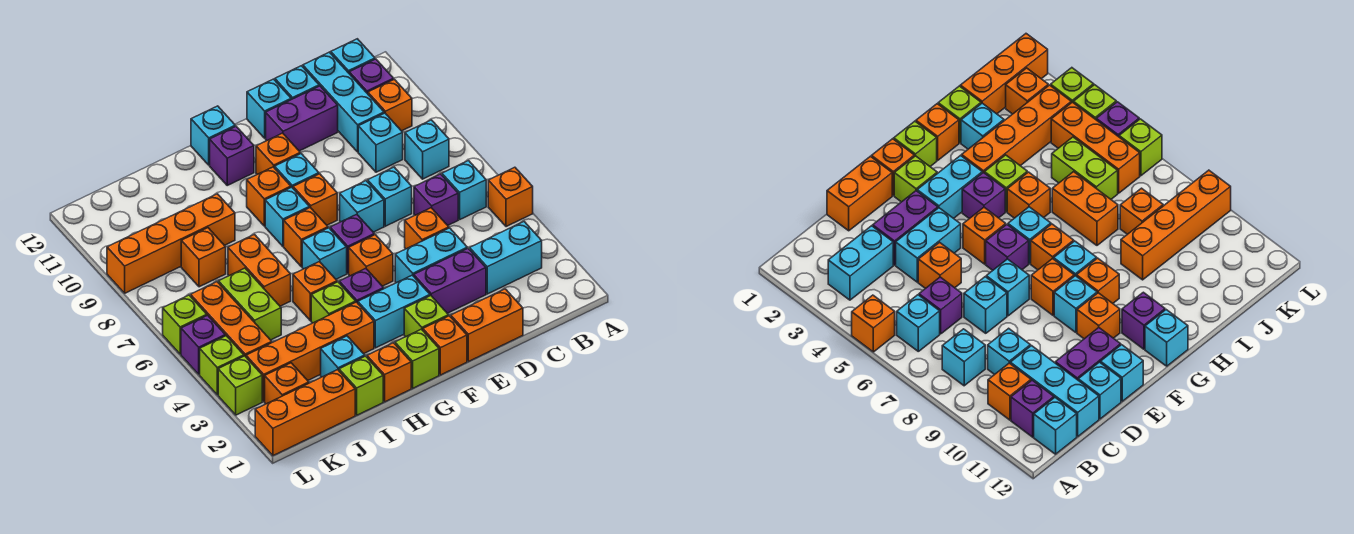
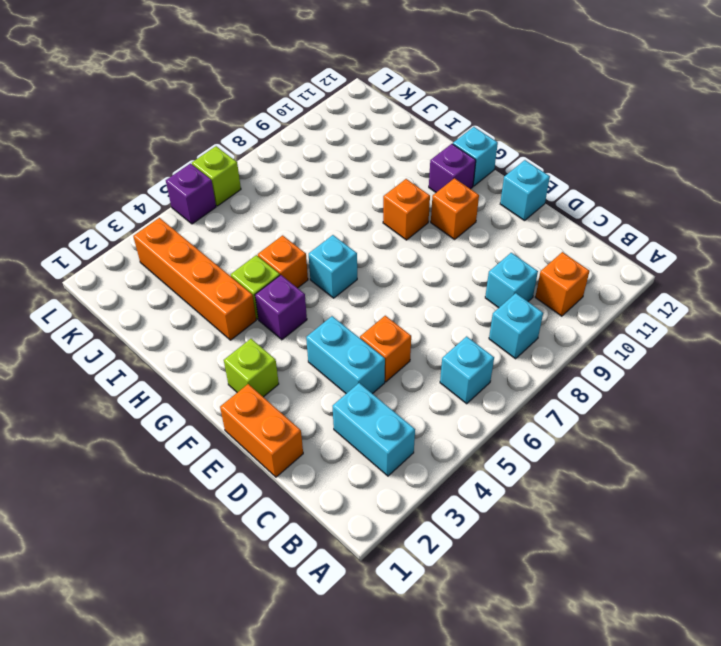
none -> orange 1x1 brick [488,167,533,227]
none -> purple 1x1 brick [349,59,394,94]
none -> cyan 1x1 brick [331,39,375,73]
none -> purple 1x1 brick [414,174,458,225]

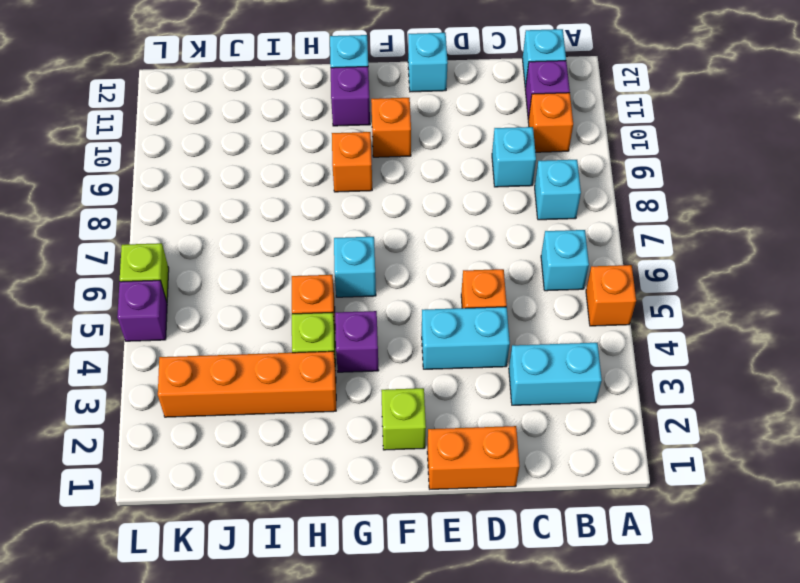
none -> purple 1x1 brick [414,174,458,225]
none -> cyan 1x3 brick [303,52,384,152]
none -> purple 1x2 brick [414,248,486,313]
none -> cyan 1x1 brick [368,167,412,226]

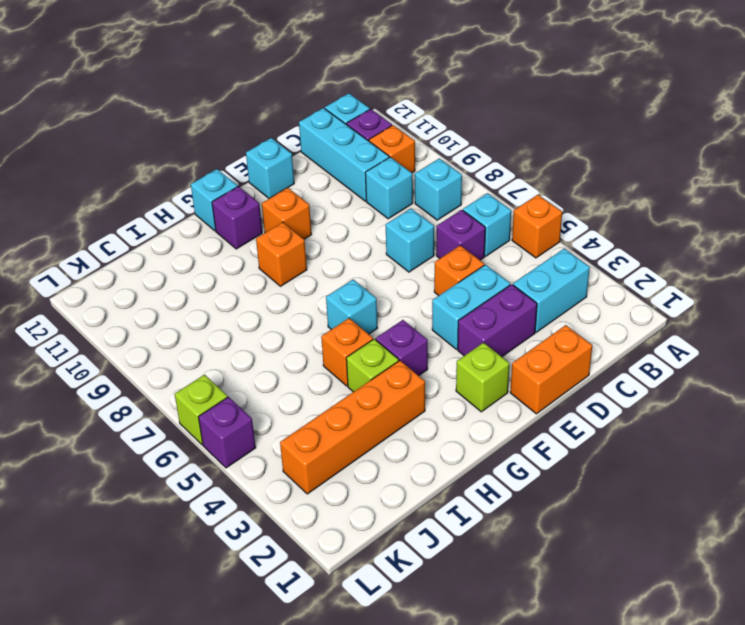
none -> purple 1x2 brick [266,86,338,151]
none -> cyan 1x1 brick [275,66,319,99]
none -> cyan 1x1 brick [340,181,384,232]
none -> orange 1x1 brick [423,316,467,375]

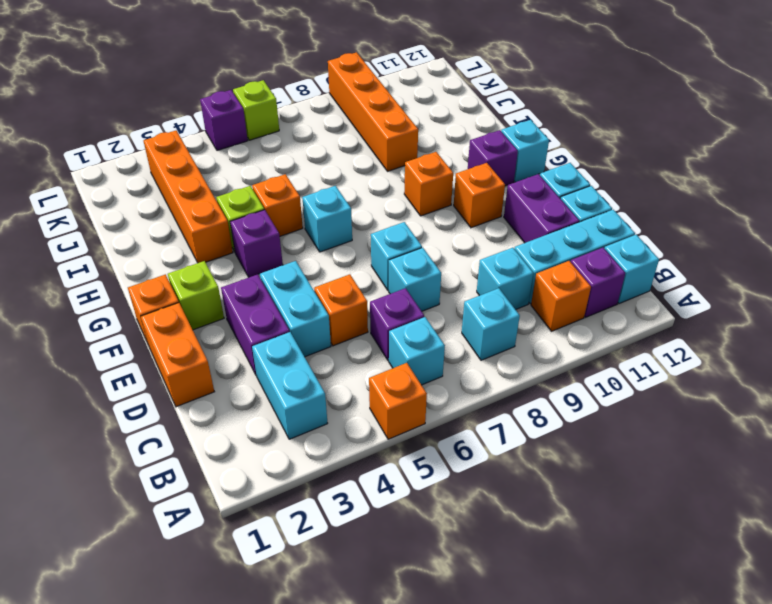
none -> cyan 1x2 brick [358,275,430,348]
none -> orange 1x1 brick [349,235,393,286]
none -> purple 1x1 brick [330,214,374,273]
none -> orange 1x1 brick [293,174,337,225]

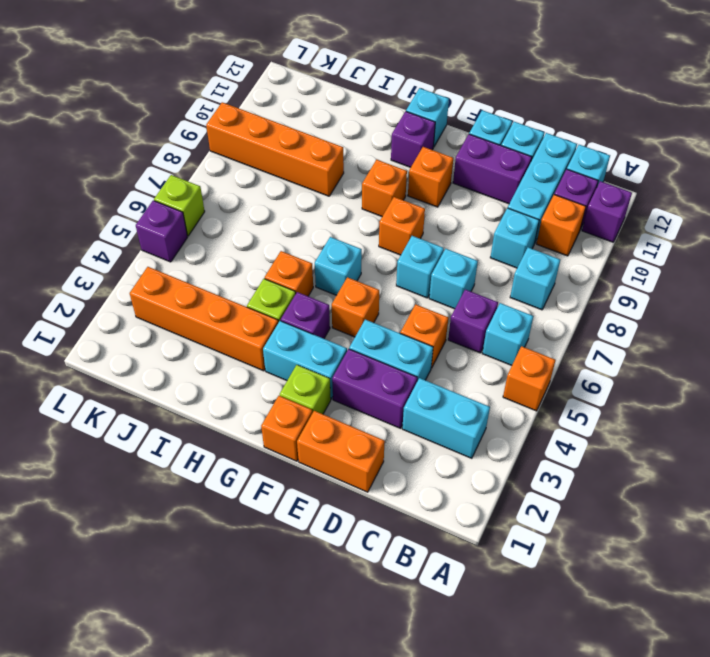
purple 1x1 brick [582,181,632,242] -> purple 1x1 brick moved to [330,214,374,273]
none -> cyan 1x1 brick [275,154,319,188]
none -> lime 1x1 brick [395,329,439,388]
none -> orange 1x1 brick [284,208,328,267]
none -> cyan 1x1 brick [265,187,309,246]

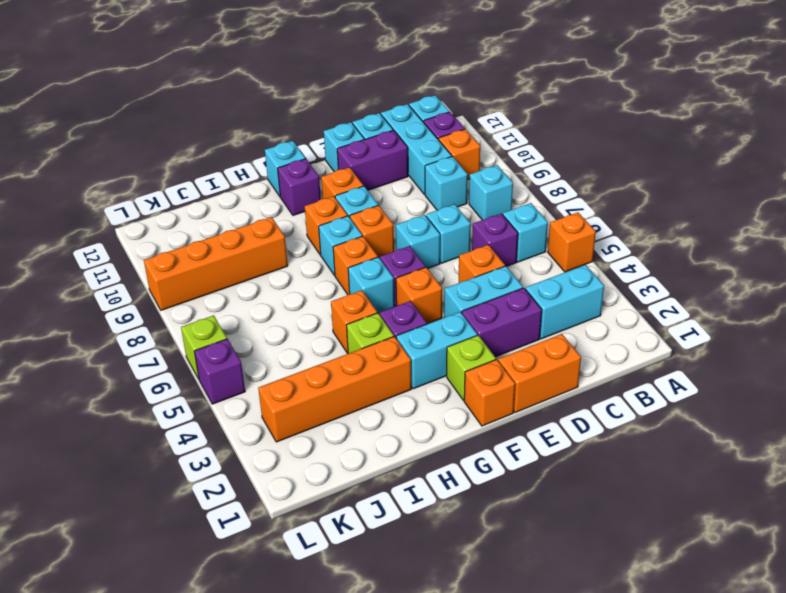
none -> lime 1x1 brick [395,329,439,388]
none -> orange 1x1 brick [367,343,411,402]
none -> lime 1x1 brick [339,356,383,415]
none -> cyan 1x1 brick [321,336,365,377]

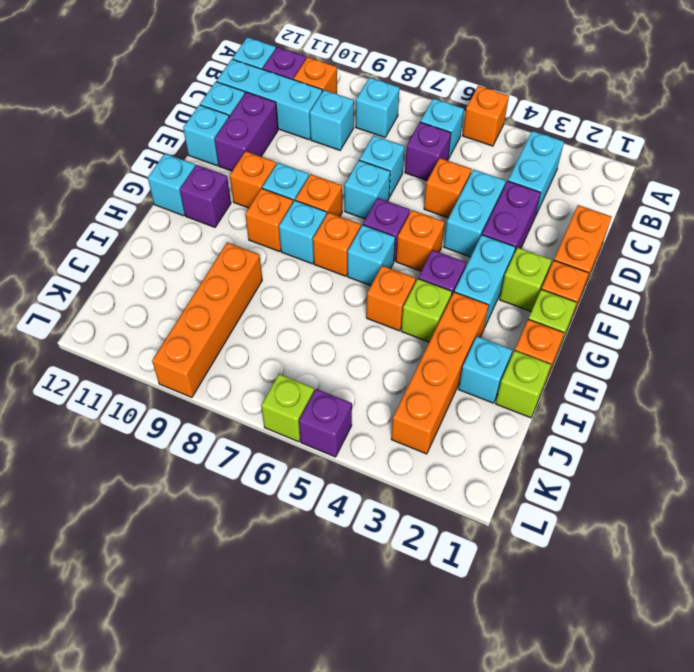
none -> orange 1x2 brick [228,234,291,306]
none -> orange 1x3 brick [255,370,355,456]
none -> lime 1x2 brick [218,268,281,340]
none -> orange 1x1 brick [181,228,226,287]

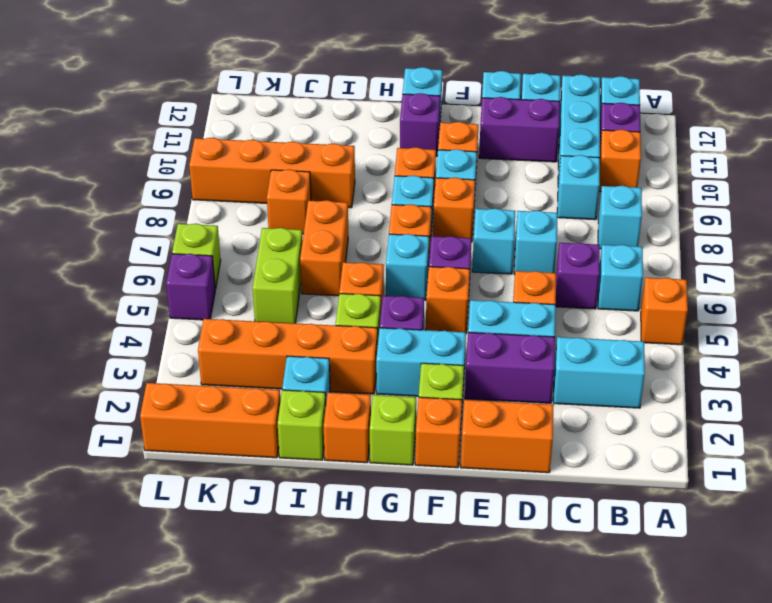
none -> orange 1x1 brick [265,363,309,404]
none -> orange 1x3 brick [191,282,272,357]
none -> lime 1x1 brick [218,356,262,415]
none -> lime 1x1 brick [200,336,244,395]

